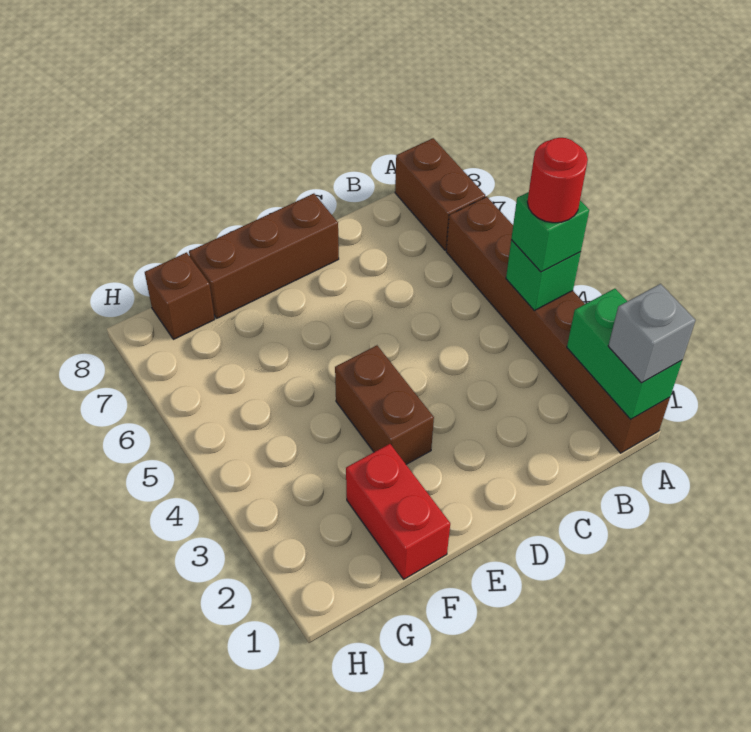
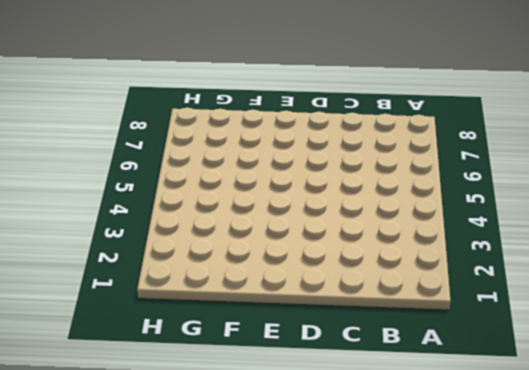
none -> brown 1x6 brick [446,197,670,453]
none -> brown 1x2 brick [395,138,485,250]

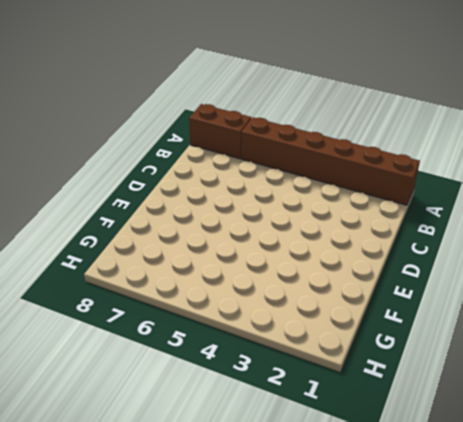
none -> brown 1x3 brick [189,194,339,318]
none -> brown 1x2 brick [335,345,434,464]

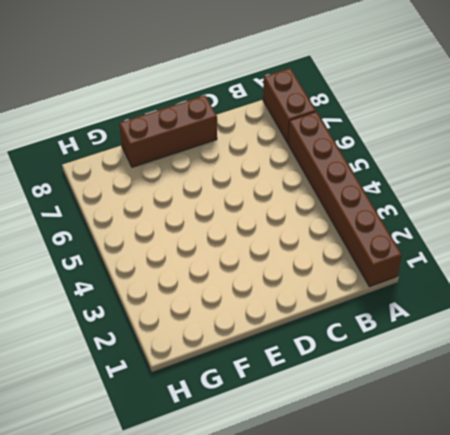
none -> brown 1x2 brick [335,345,434,464]
none -> red 1x2 brick [346,444,450,579]

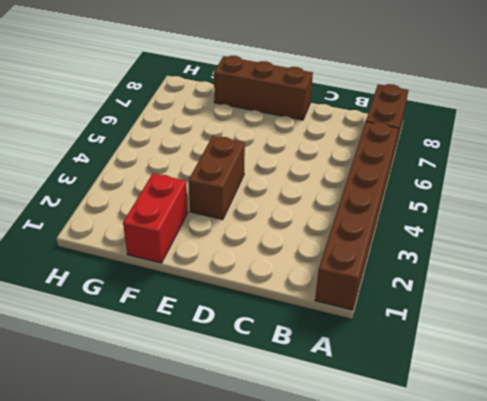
none -> brown 1x1 brick [145,252,215,339]
none -> green 1x2 brick [567,289,682,419]

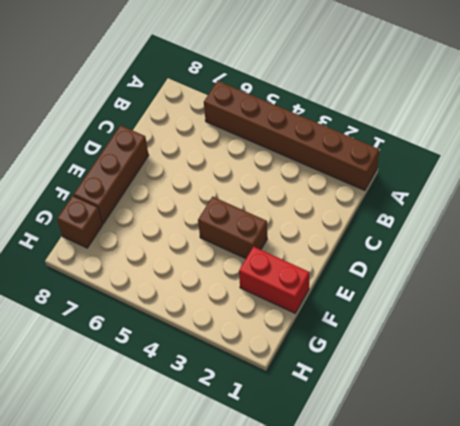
none -> brown 1x2 brick [395,138,485,250]
none -> green 1x2 brick [567,289,682,419]

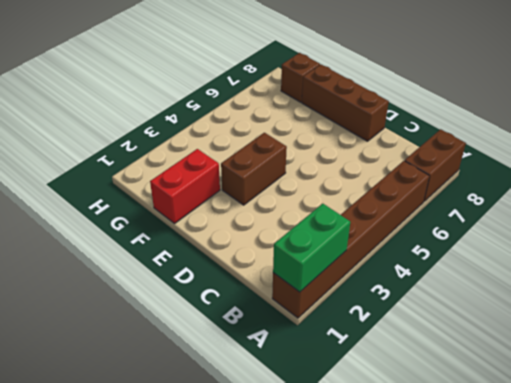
none -> green 1x1 brick [506,240,581,311]
none -> grey 1x1 brick [608,284,695,383]

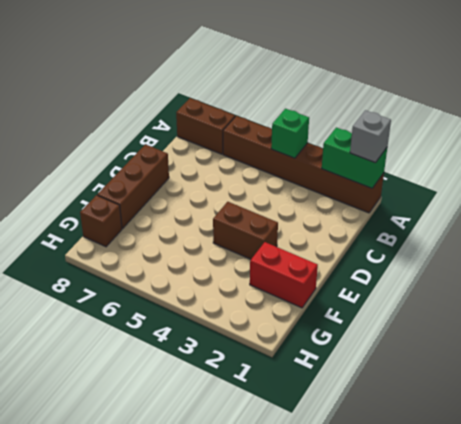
none -> green 1x1 brick [511,192,589,272]
none -> red 1x1 round brick [527,138,588,223]

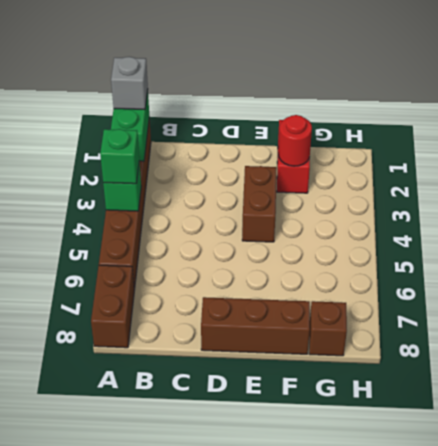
red 1x1 round brick [278,115,312,166] -> red 1x1 round brick moved to [527,138,588,223]

